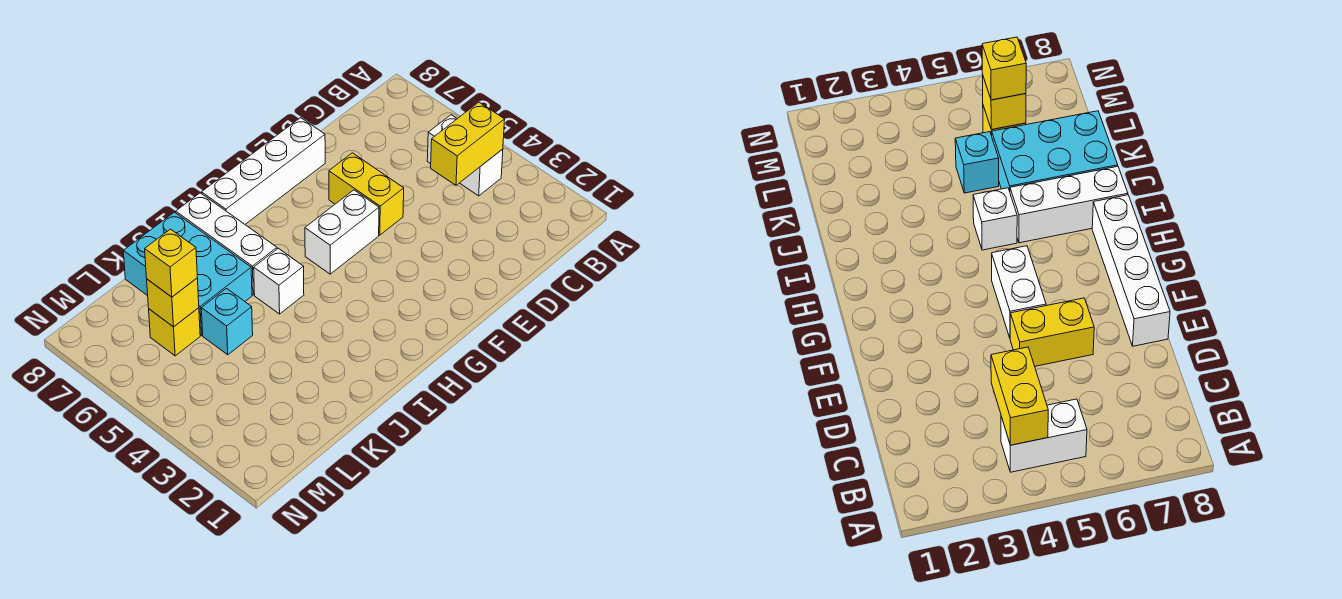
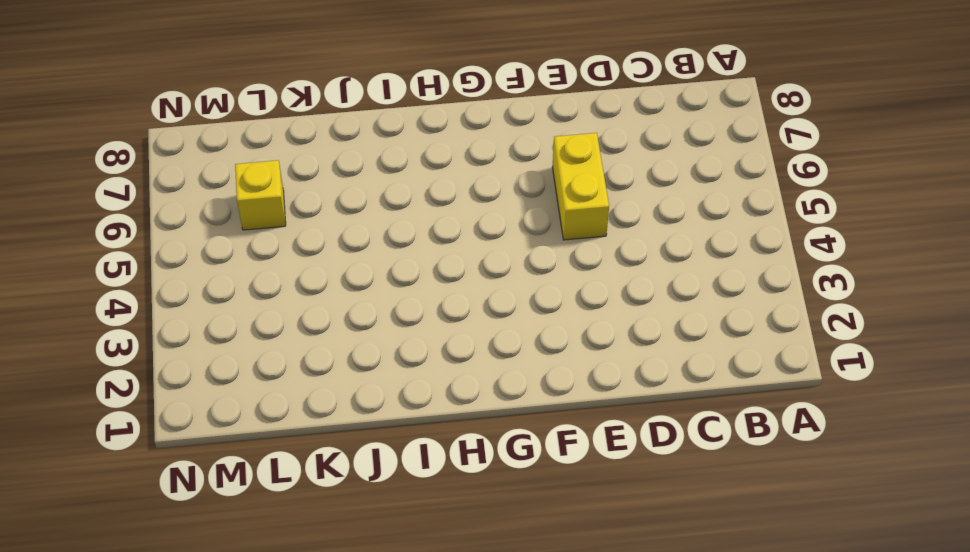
none -> white 1x2 brick [427,115,503,196]
none -> white 1x4 brick [201,118,325,224]
none -> white 1x2 brick [305,190,379,274]

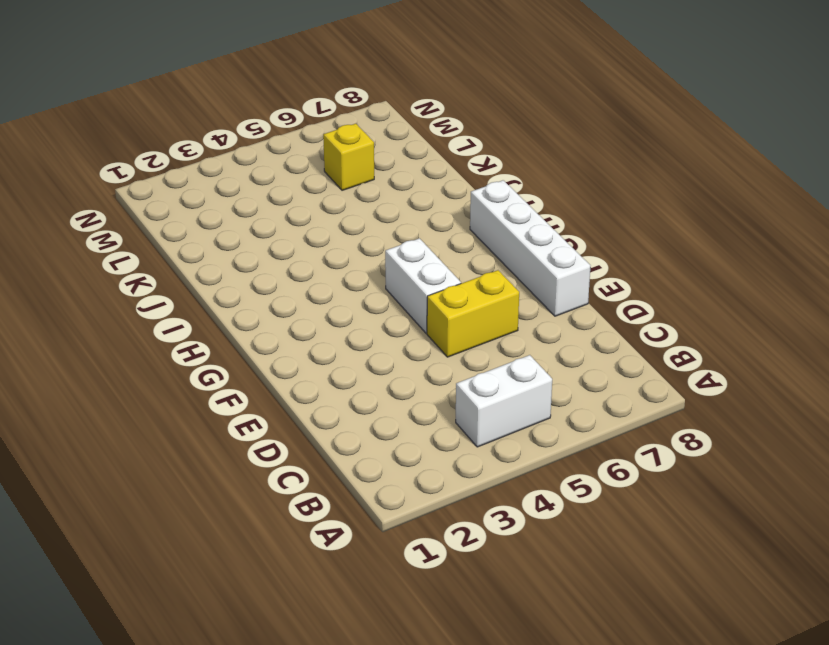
none -> white 1x1 brick [254,248,304,314]
none -> white 1x3 brick [176,193,277,295]
none -> cyan 2x3 brick [123,212,252,335]

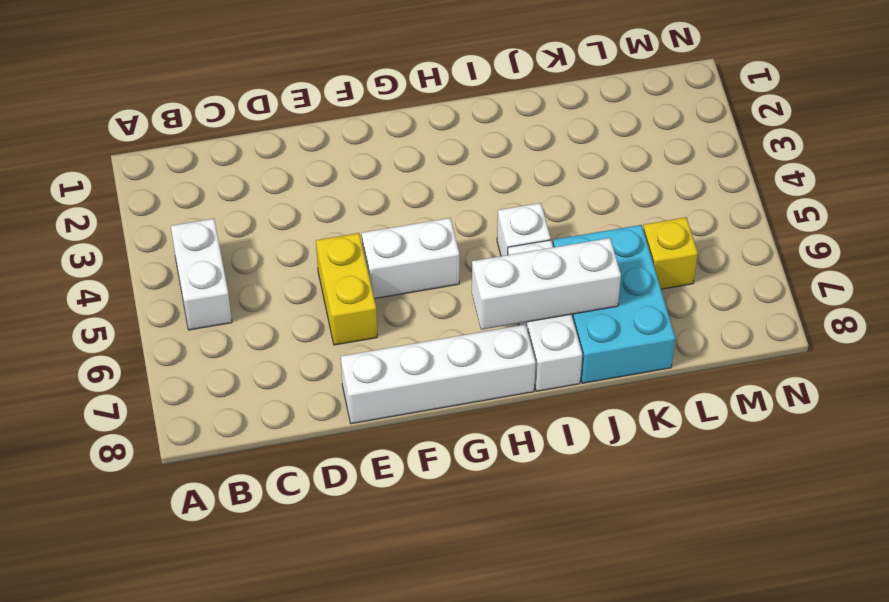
white 1x3 brick [472,238,621,330] -> none
none -> cyan 1x1 brick [201,289,253,355]
none -> yellow 1x2 brick [431,102,505,185]
none -> yellow 1x1 brick [147,278,199,327]

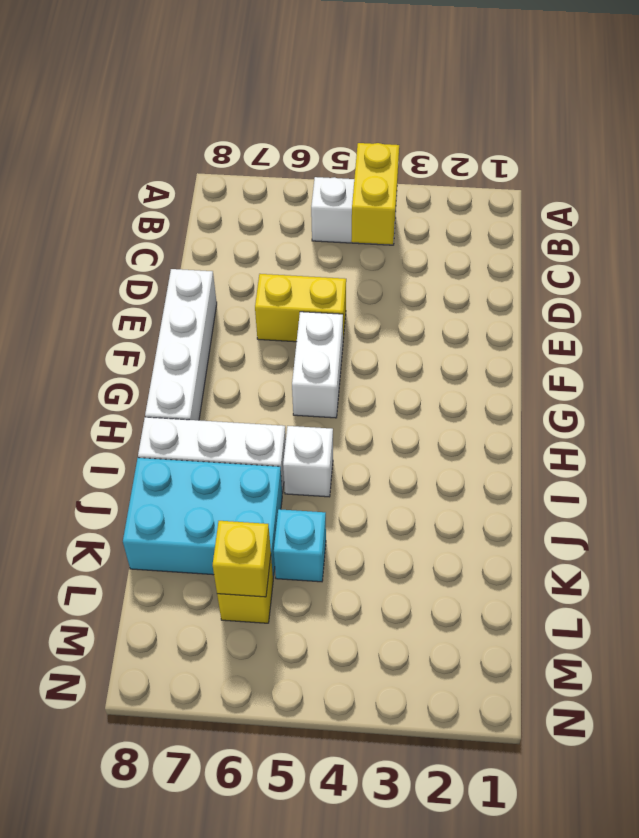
none -> yellow 1x1 brick [145,229,197,297]

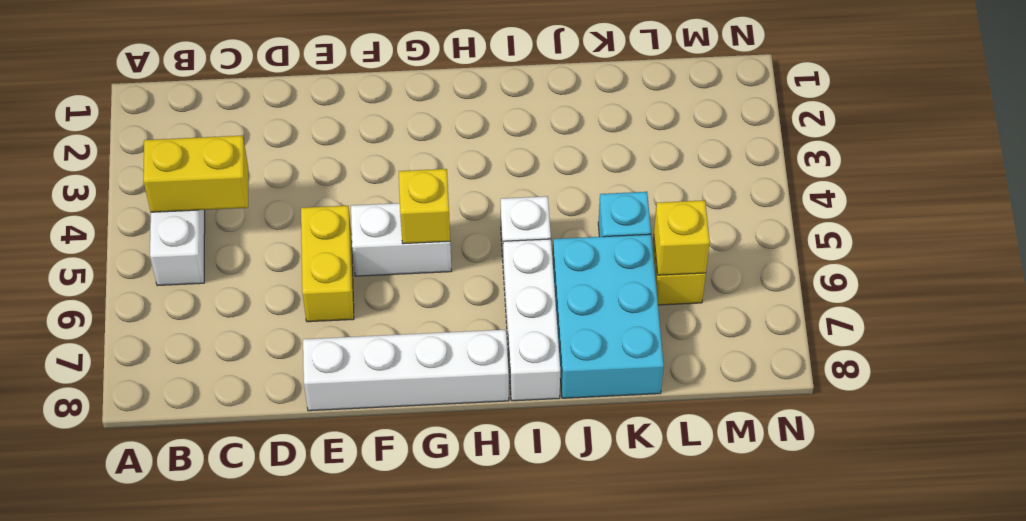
yellow 1x1 brick [399,169,450,244] -> yellow 1x1 brick moved to [145,229,197,297]

